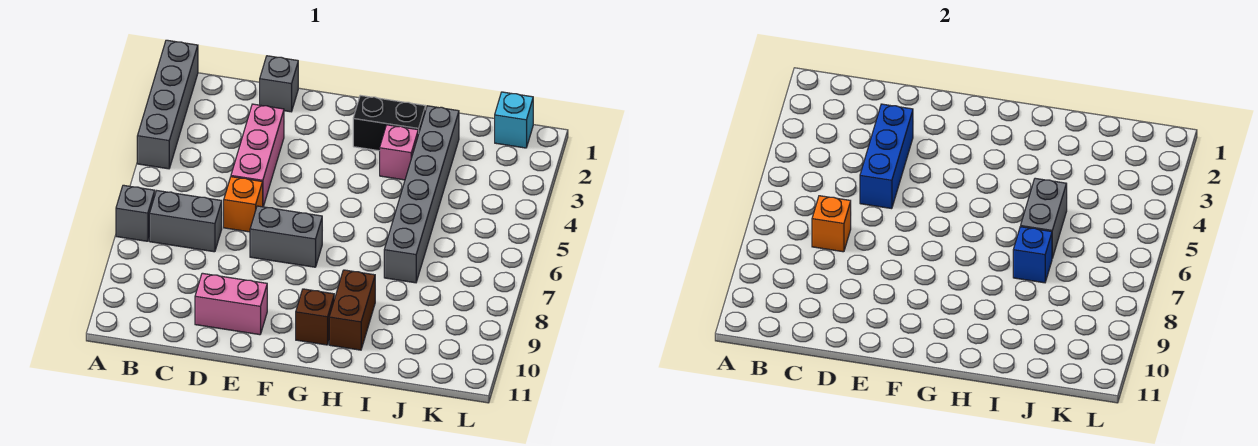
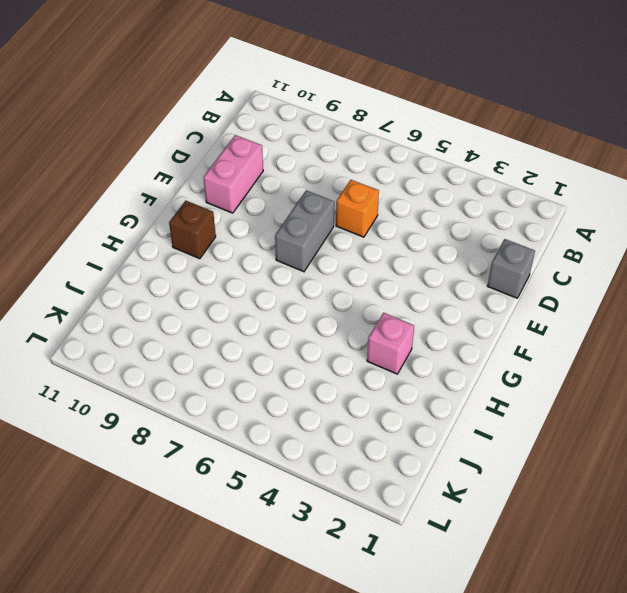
none -> grey 1x4 brick [137,40,198,169]
none -> grey 1x1 brick [116,185,155,241]
none -> grey 1x2 brick [149,191,222,252]

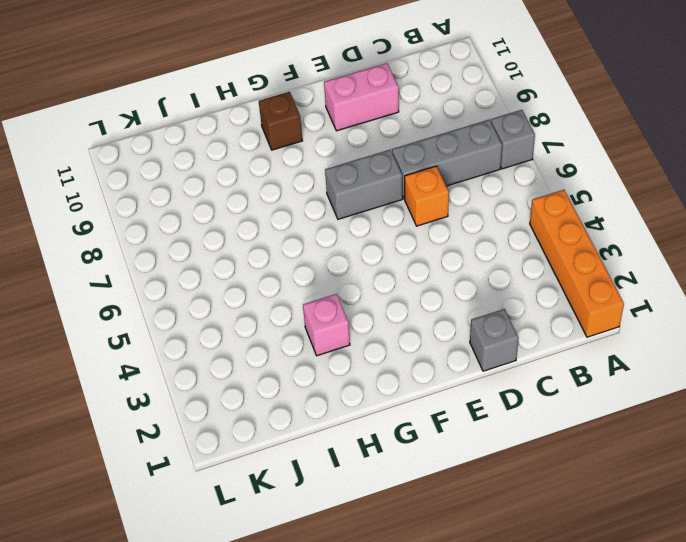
orange 1x4 brick [530,190,624,337] -> grey 1x4 brick [137,40,198,169]
grey 1x3 brick [392,120,502,199] -> grey 1x2 brick [149,191,222,252]
none -> pink 1x3 brick [231,104,284,207]
none -> black 1x2 brick [353,95,426,151]
none -> brown 1x2 brick [329,270,375,350]

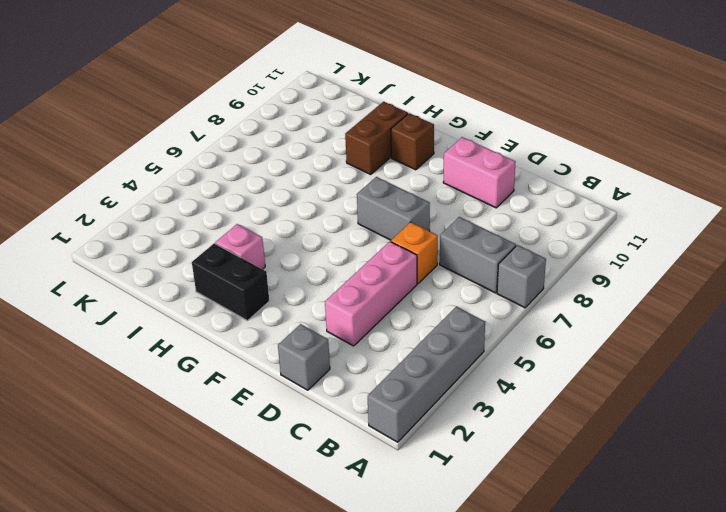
none -> grey 1x6 brick [384,106,459,283]
none -> cyan 1x1 brick [495,92,533,148]
none -> orange 1x1 brick [812,196,851,252]

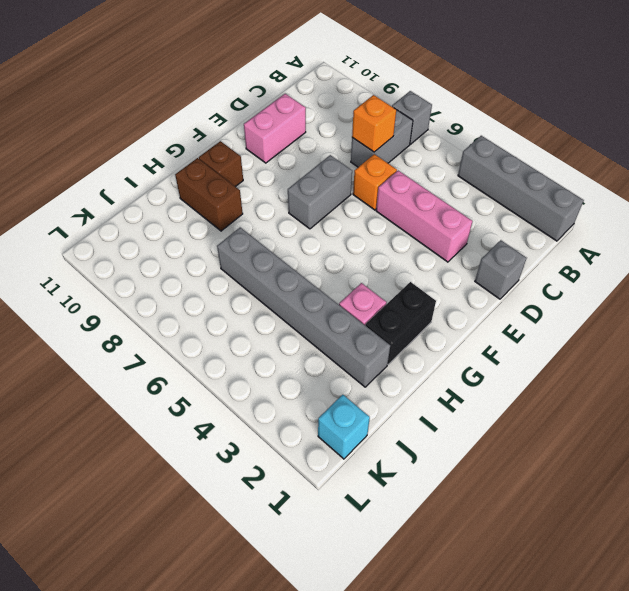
none -> blue 1x3 brick [860,104,913,209]
none -> grey 1x2 brick [1021,178,1067,258]
none -> blue 1x1 brick [1013,227,1052,283]

